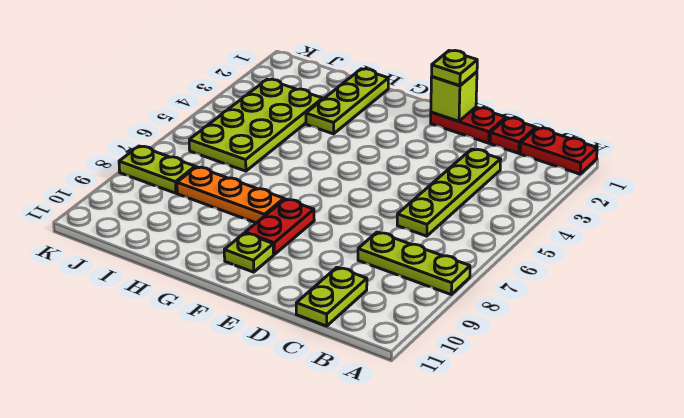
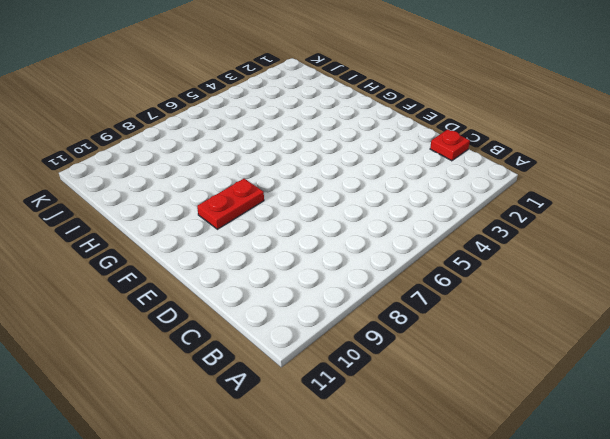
none -> red 1x2 plate [520,128,597,174]
none -> lime 1x3 plate [358,232,470,294]
none -> lime 1x4 plate [397,149,501,236]

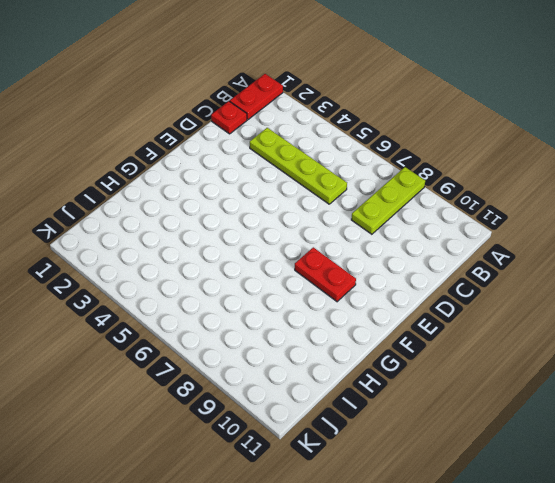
none -> lime 1x2 plate [296,267,367,326]
none -> red 1x2 plate [431,107,506,143]
none -> lime 1x1 plate [224,233,274,272]

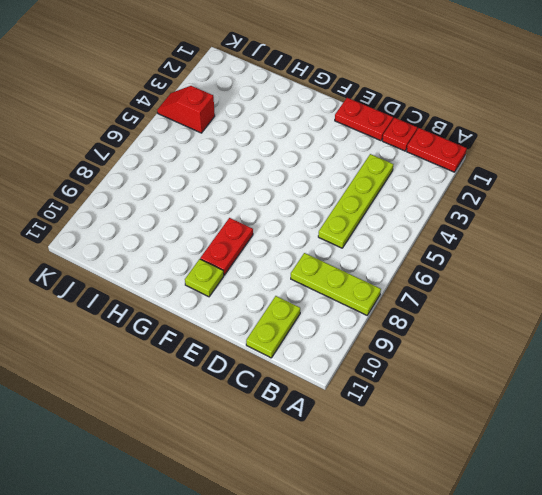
red 1x2 slope [157,86,215,133] -> lime 2x4 plate [189,79,323,171]
none -> orange 1x3 plate [177,167,284,223]
none -> lime 1x3 plate [306,69,388,134]
none -> lime 1x2 plate [119,146,195,193]

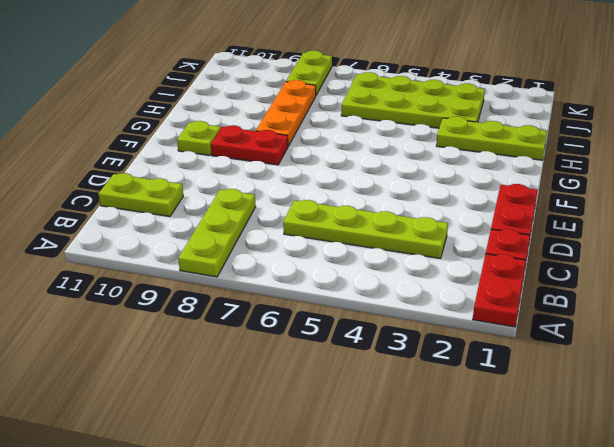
none -> lime 1x1 brick [431,72,477,121]
none -> lime 1x1 plate [432,51,477,86]

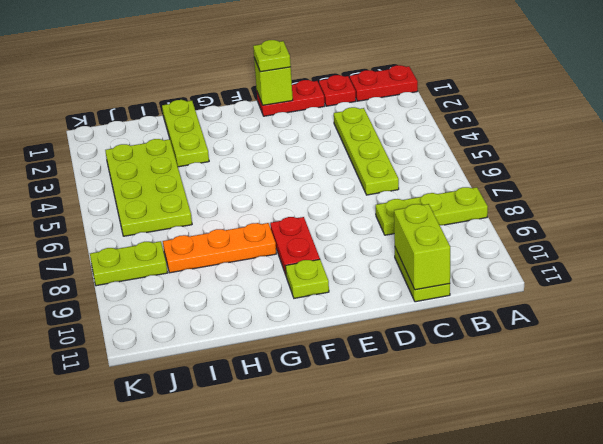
lime 1x2 brick [394,204,450,290] -> none

